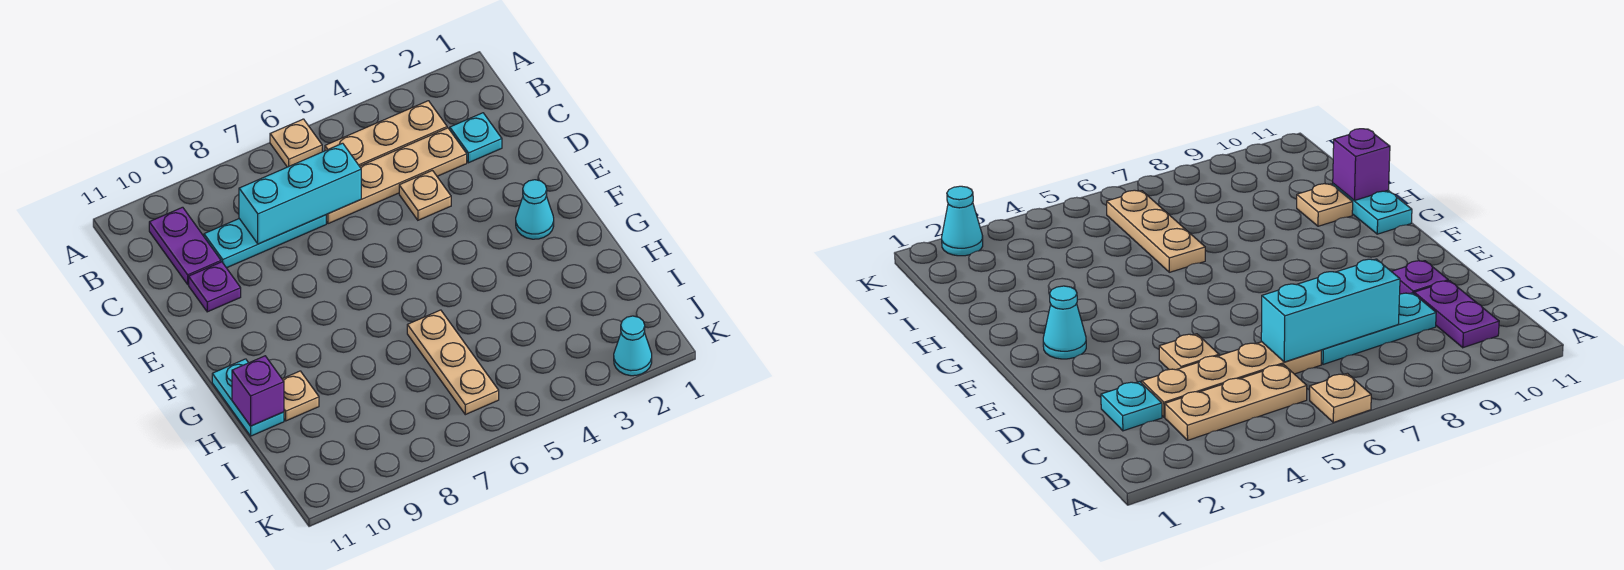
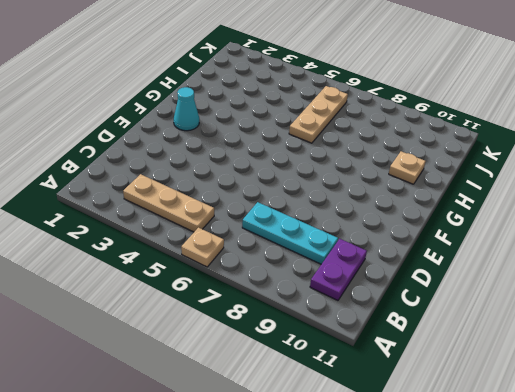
none -> cyan 1x1 plate [450,113,502,163]
none -> tan 1x4 plate [326,128,467,224]
none -> tan 1x1 plate [399,171,451,220]

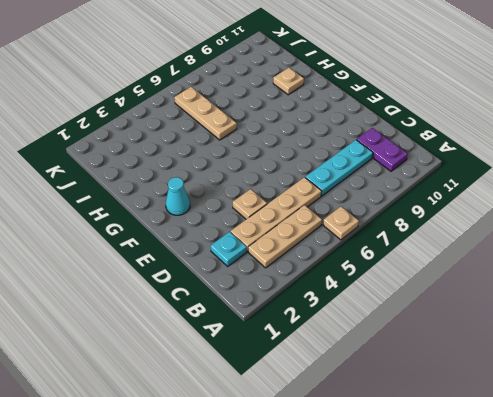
none -> purple 1x1 plate [189,262,241,312]
none -> cyan 1x2 plate [212,359,284,436]
none -> cyan 1x1 cone [614,316,652,376]

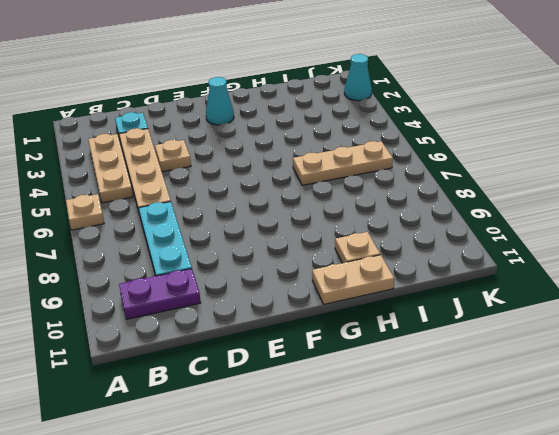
tan 1x2 plate [312,255,394,304] -> cyan 1x2 plate [212,359,284,436]
none -> purple 1x1 plate [189,262,241,312]
none -> cyan 1x3 brick [239,143,361,244]
none -> purple 1x1 brick [232,356,284,426]

